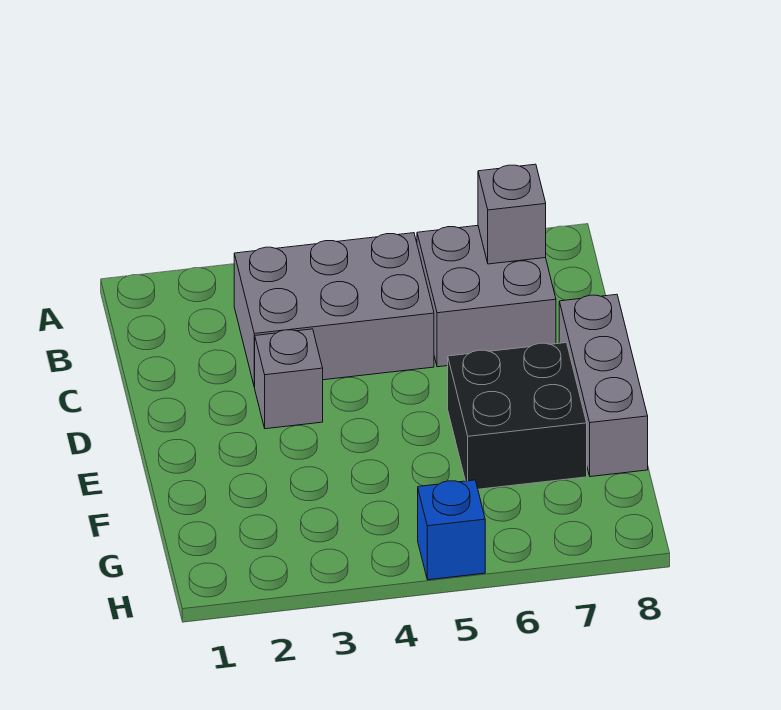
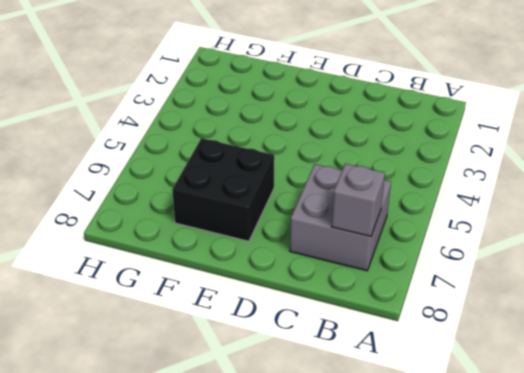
none -> grey 2x3 brick [234,233,434,387]
none -> grey 1x1 brick [255,329,323,429]

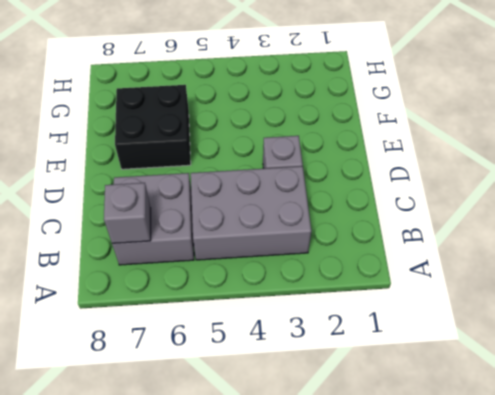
none -> grey 1x3 brick [559,294,648,477]
none -> blue 1x1 brick [418,480,485,580]

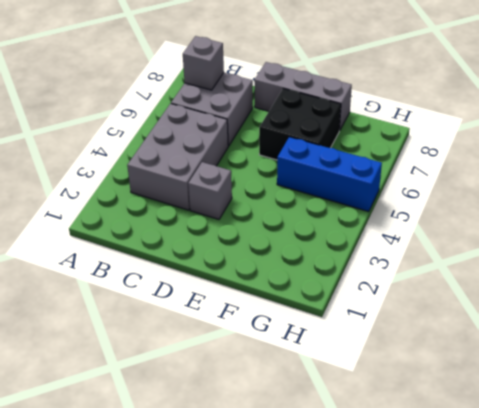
blue 1x3 brick [277,137,382,212] -> blue 1x1 brick [418,480,485,580]

